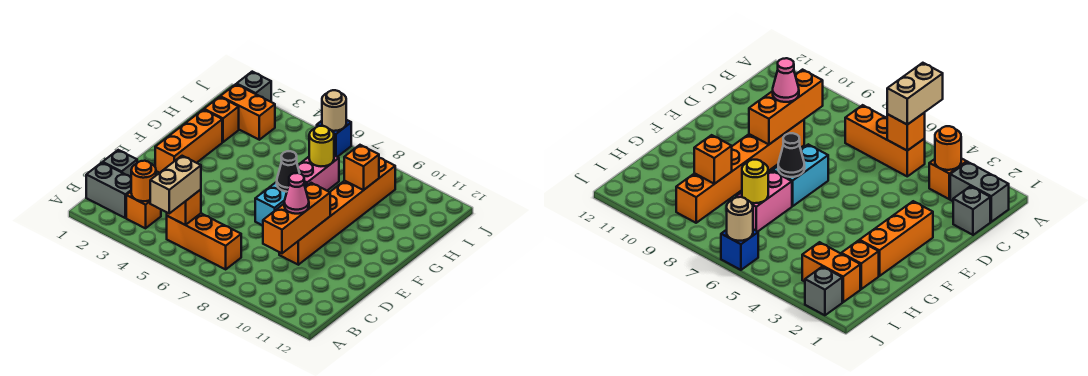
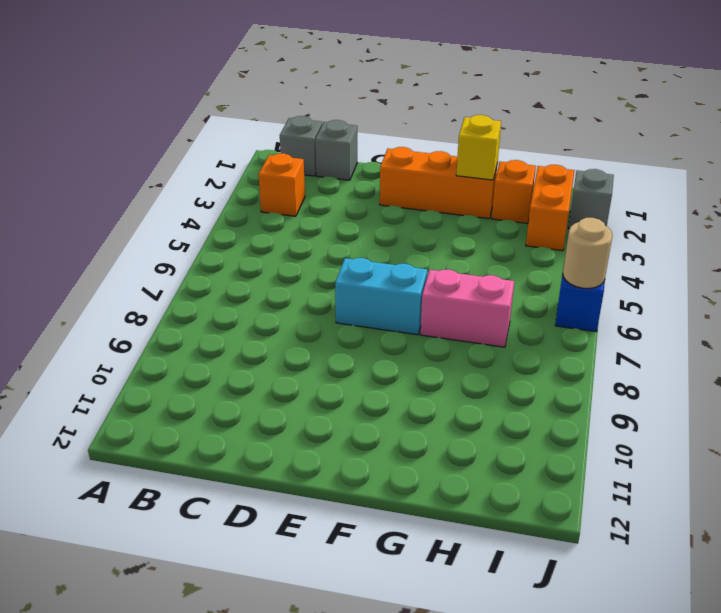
grey 1x1 brick [280,116,322,176] -> grey 1x2 brick [86,163,131,218]
yellow 1x1 brick [456,115,501,180] -> none
none -> orange 1x3 brick [167,213,241,269]
none -> orange 1x6 brick [279,158,395,265]
none -> orange 1x1 round brick [131,161,156,201]

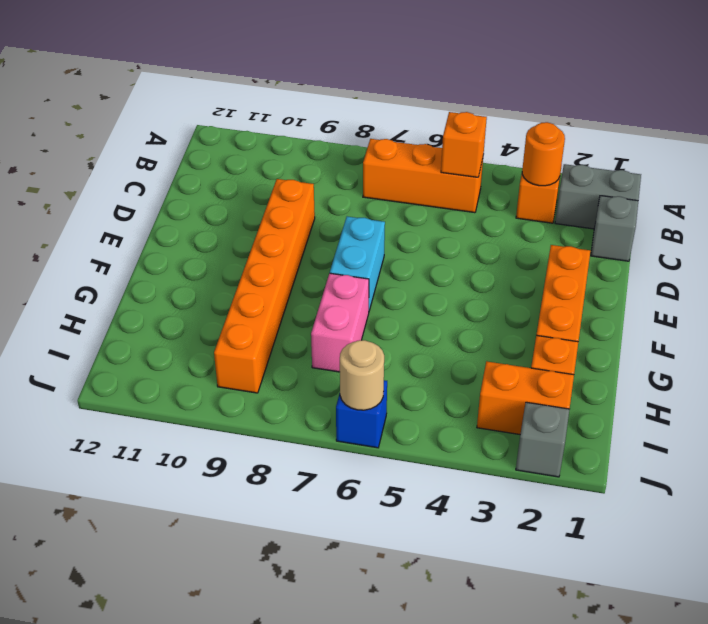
none -> orange 1x3 brick [263,183,330,253]
none -> black 1x1 cone [277,151,299,192]
none -> yellow 1x1 round brick [309,126,334,166]

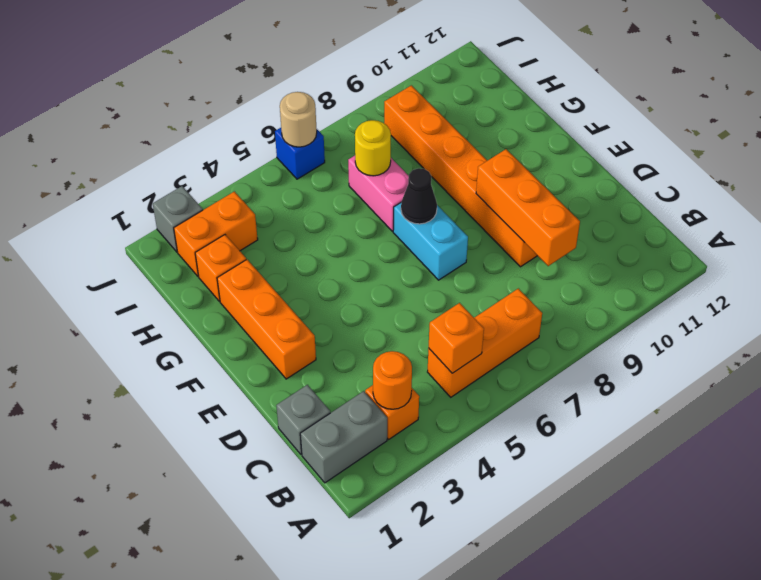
none -> orange 1x1 brick [344,145,379,190]
none -> tan 1x2 brick [150,156,201,213]
none -> pink 1x1 cone [284,173,309,214]

